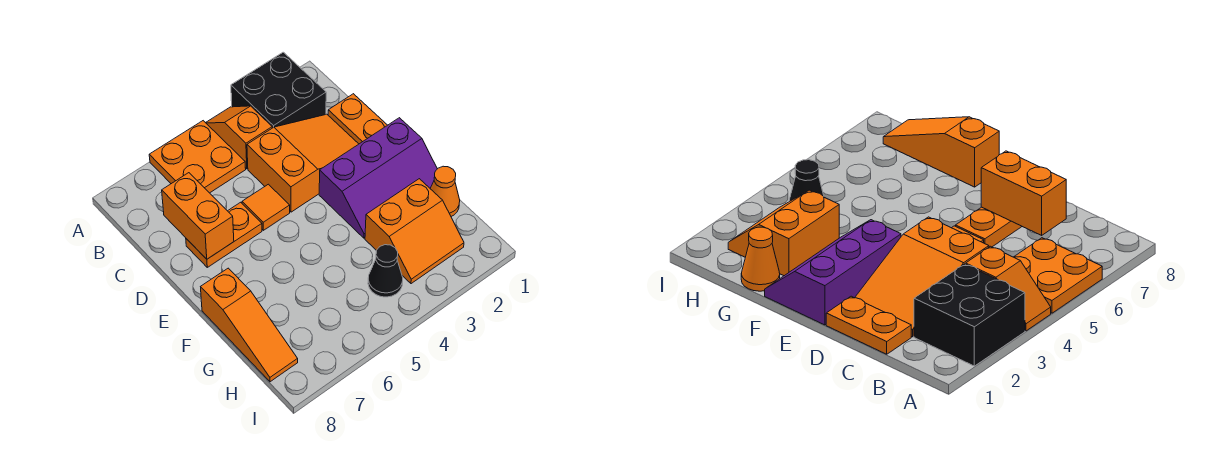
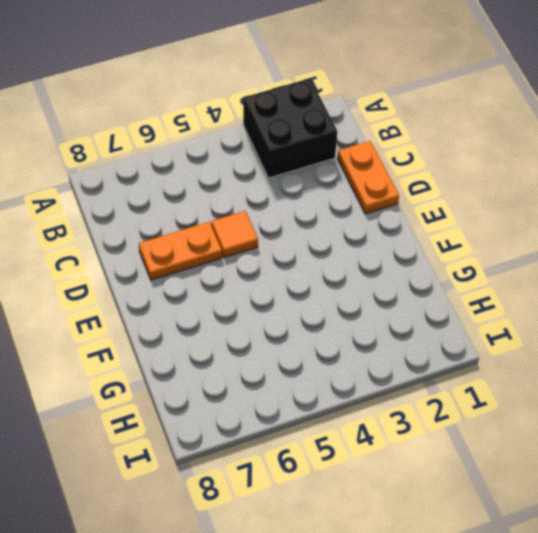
none -> orange 1x2 slope [206,106,272,169]
none -> orange 2x2 plate [149,121,246,193]
none -> orange 2x3 slope [247,114,358,212]

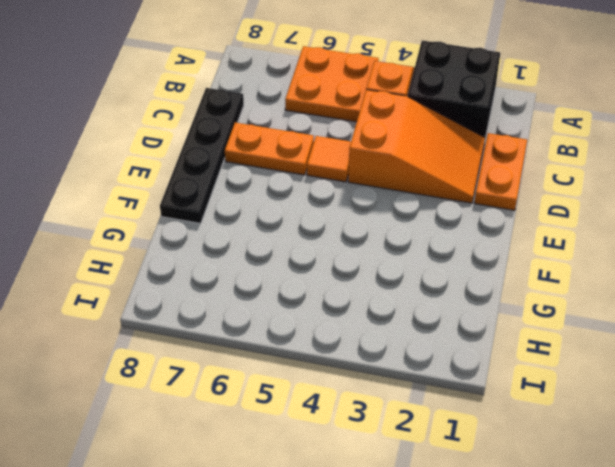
black 1x4 plate [160,88,244,223] -> orange 1x3 slope [201,268,298,382]
none -> purple 2x3 slope [319,118,437,238]
none -> orange 1x1 cone [430,166,460,216]
none -> orange 2x2 slope [365,179,464,284]

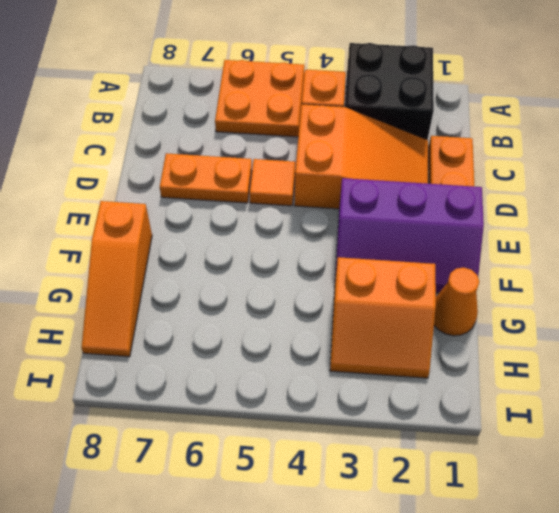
none -> black 1x1 cone [368,245,403,297]
none -> orange 1x2 brick [162,173,234,259]

